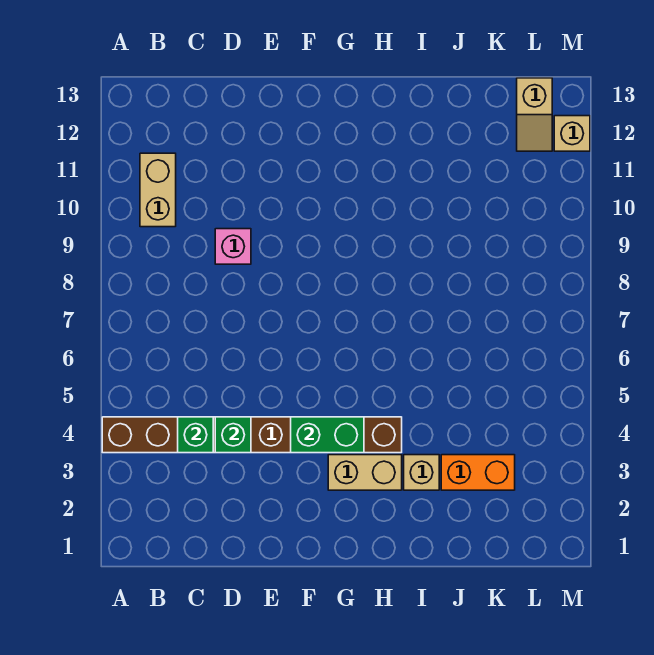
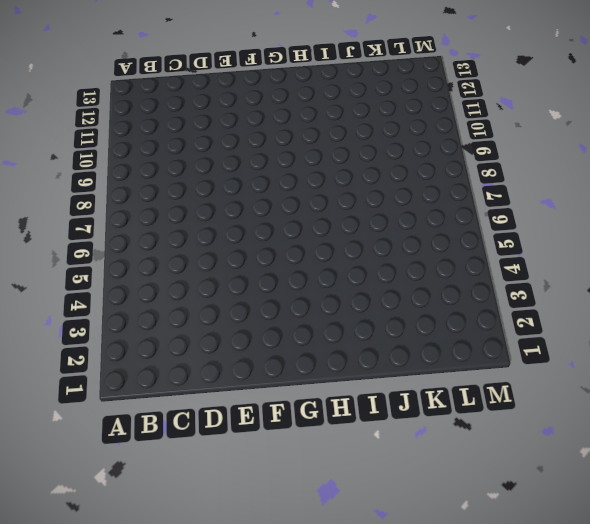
none -> brown 1x8 brick [102,417,402,453]
none -> tan 1x2 brick [140,153,176,227]

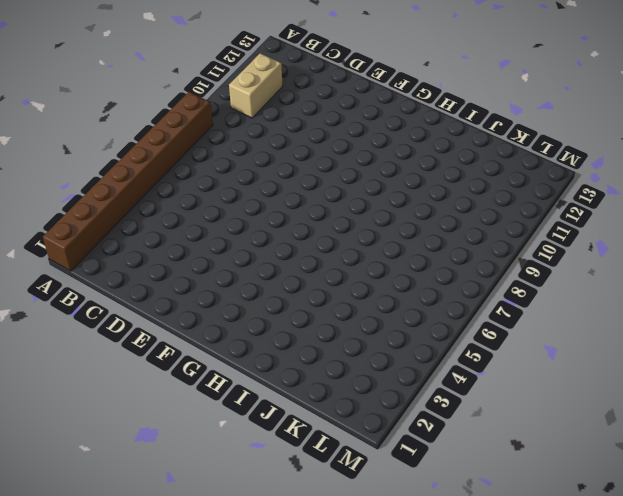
brown 1x8 brick [43,92,213,271] -> brown 1x8 brick turned to [102,417,402,453]
none -> pink 1x1 brick [215,229,251,264]
none -> tan 1x2 brick [328,455,402,490]

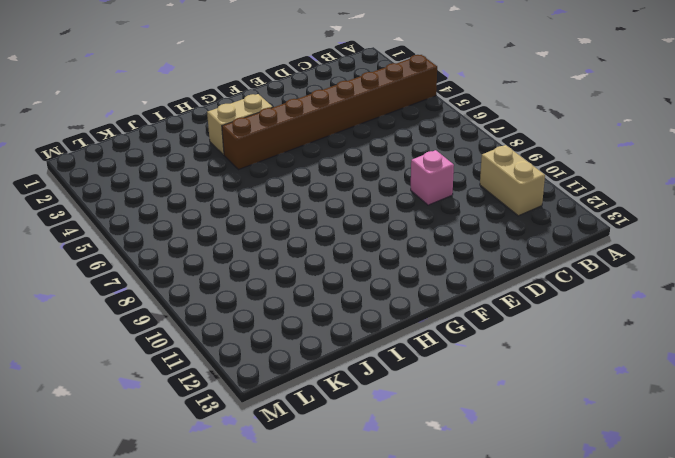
none -> tan 1x1 brick [404,455,439,490]
none -> orange 1x2 brick [441,455,515,490]

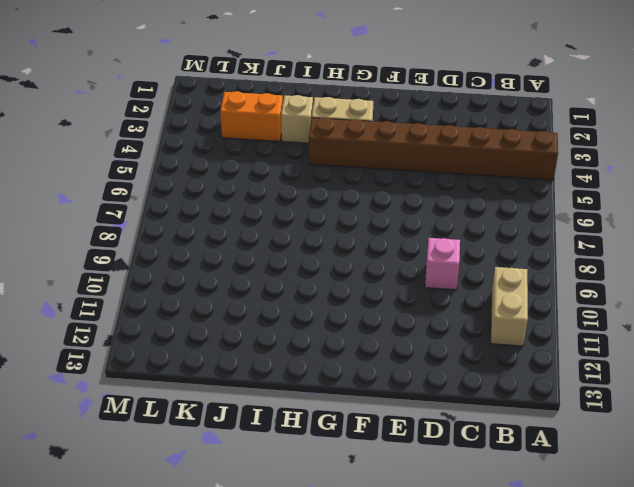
none -> tan 1x2 slope [517,78,552,151]
none -> tan 1x1 brick [554,116,590,151]

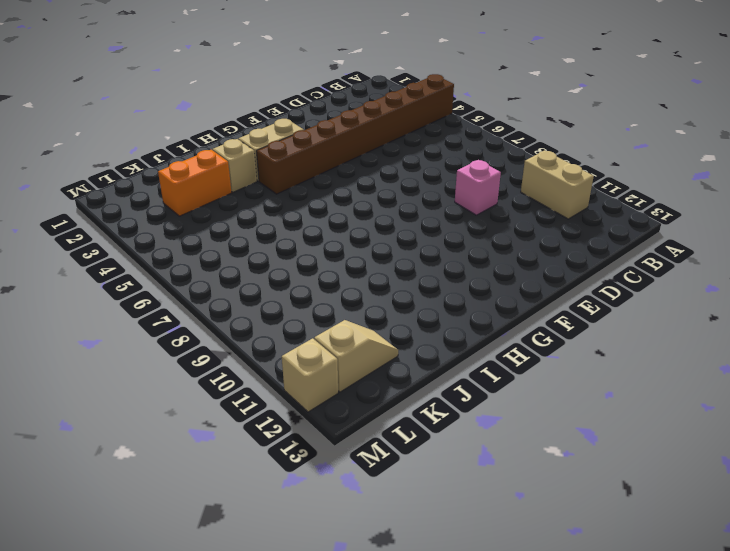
tan 1x2 slope [314,320,398,392] -> tan 1x2 slope turned to [517,78,552,151]
none -> green 1x1 brick [178,417,213,453]
none -> green 1x1 brick [215,417,251,453]

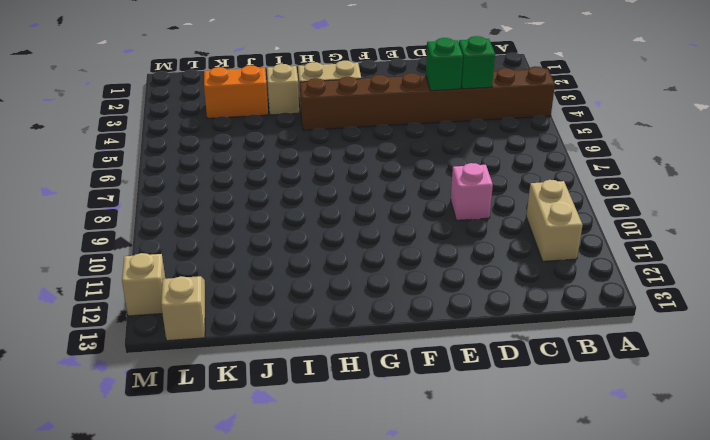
none -> green 1x2 brick [291,417,364,453]

